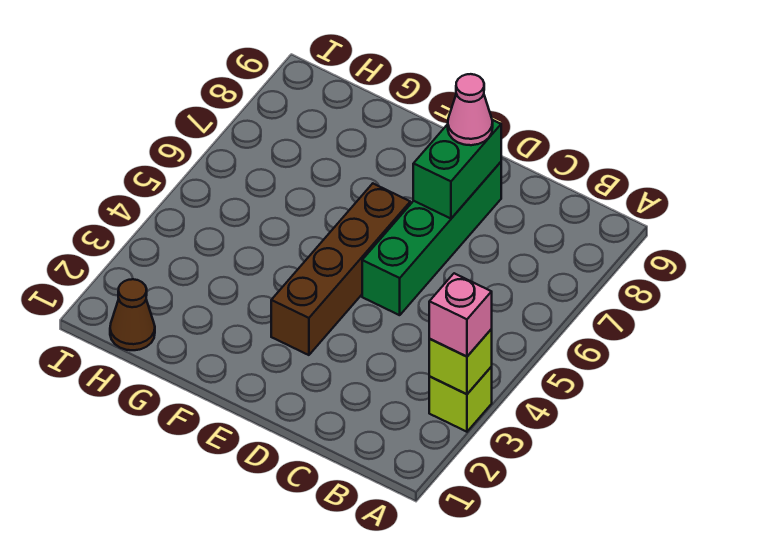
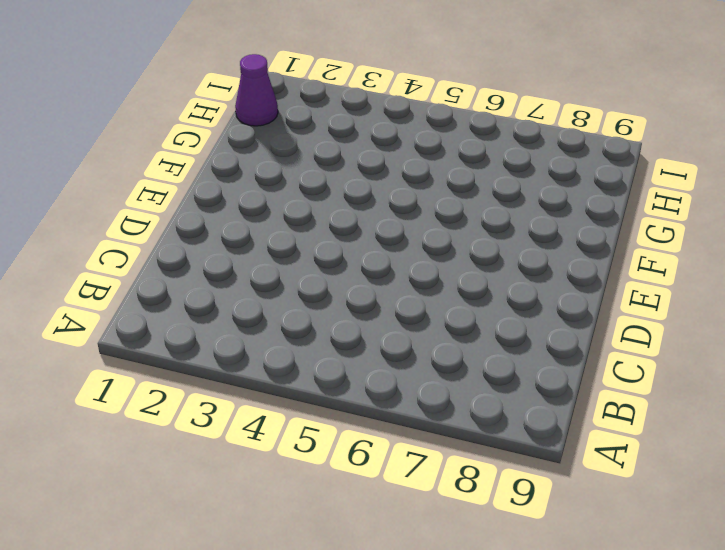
purple 1x1 cone [235,54,278,126] -> brown 1x1 cone [110,279,155,350]
none -> lime 1x1 brick [429,367,492,432]
none -> green 1x4 brick [362,162,501,315]

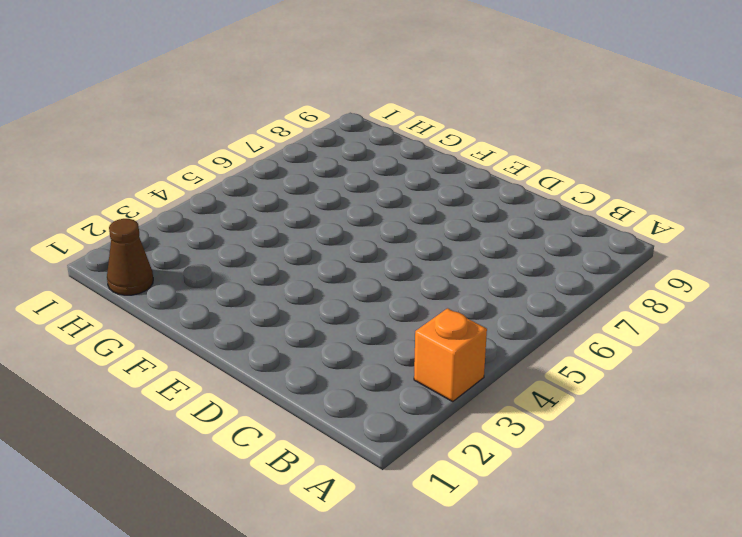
orange 1x1 brick [414,308,487,401] -> lime 1x1 brick [429,367,492,432]
none -> green 1x4 brick [362,162,501,315]
none -> brown 1x4 brick [271,184,410,355]

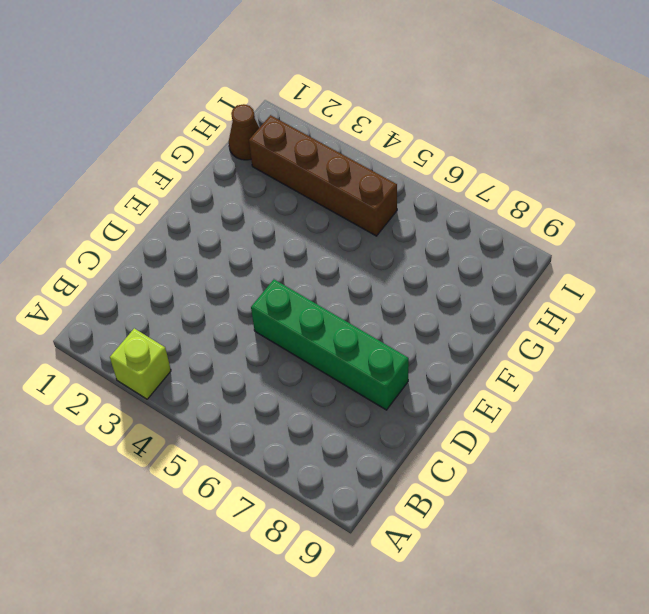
brown 1x4 brick [249,115,397,236] -> brown 1x4 brick moved to [271,184,410,355]
none -> lime 1x1 brick [429,329,492,394]
none -> green 1x2 brick [413,120,501,219]

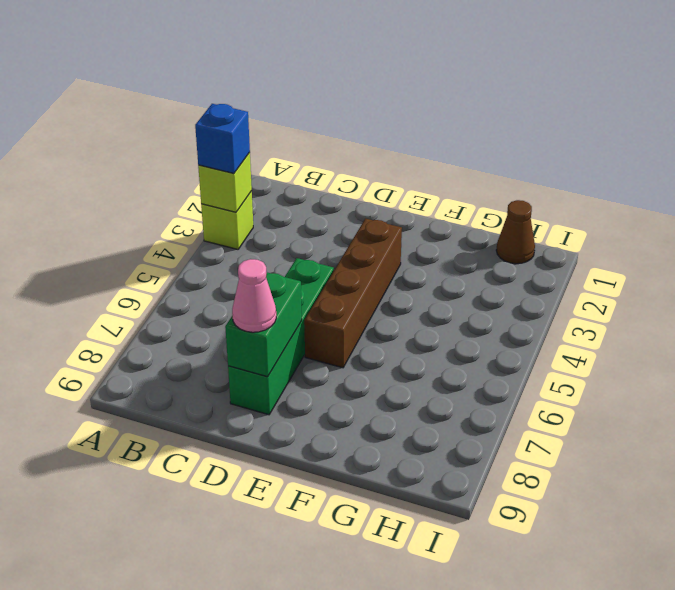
blue 1x1 brick [195,104,250,174] -> pink 1x1 brick [429,273,492,357]

